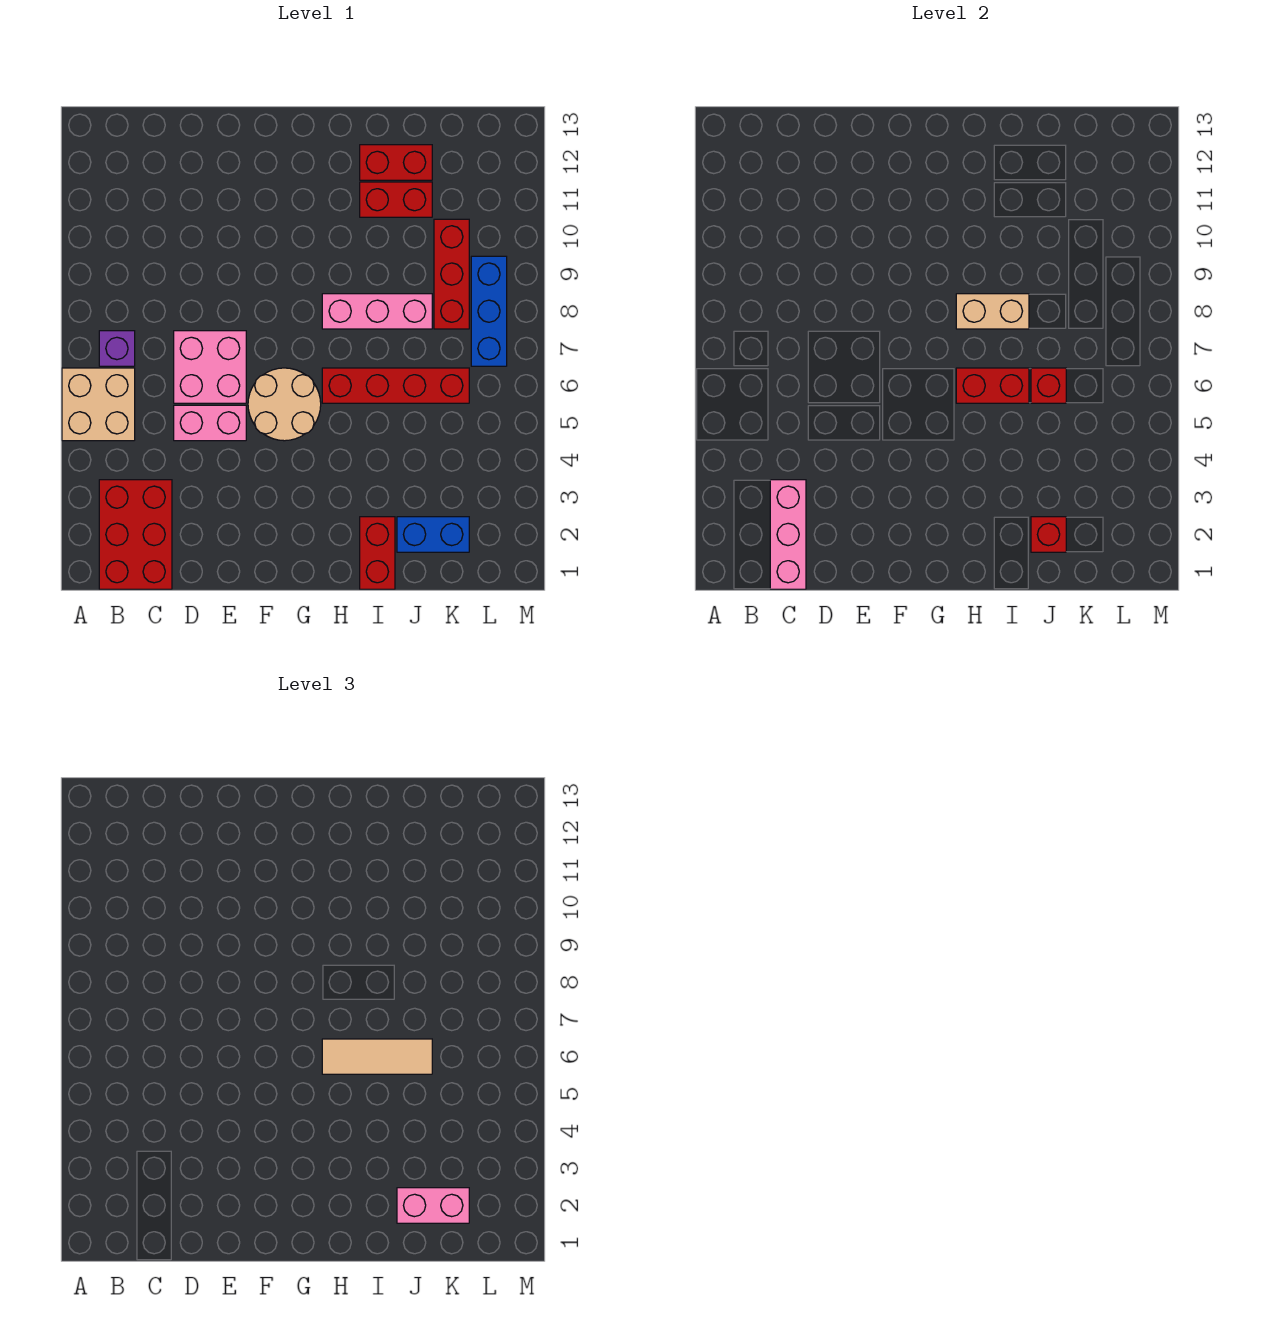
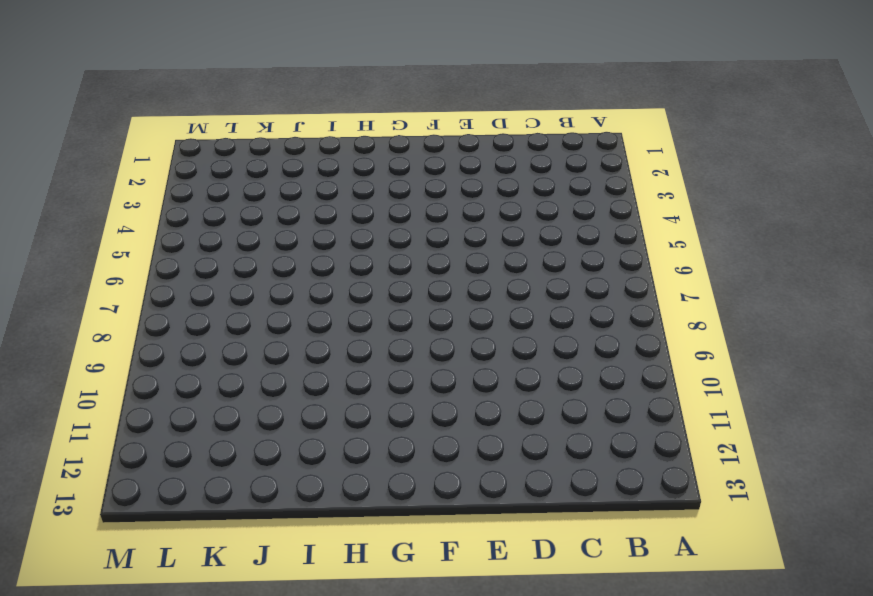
none -> tan 2x2 brick [62,368,135,441]
none -> red 2x3 brick [99,480,172,589]
none -> purple 1x1 brick [99,331,135,366]

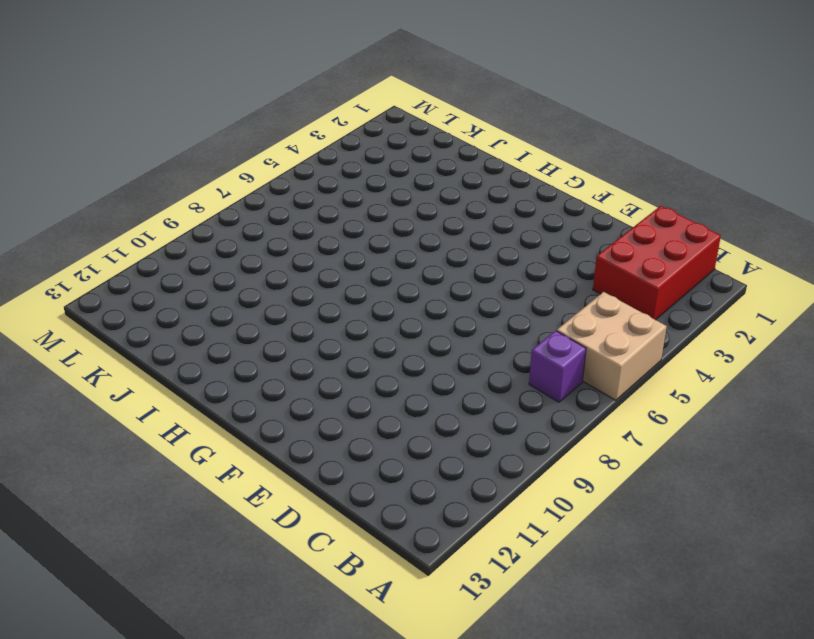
none -> pink 1x2 brick [174,405,246,441]
none -> pink 2x2 brick [174,331,246,403]
none -> tan 2x2 round brick [248,368,321,441]

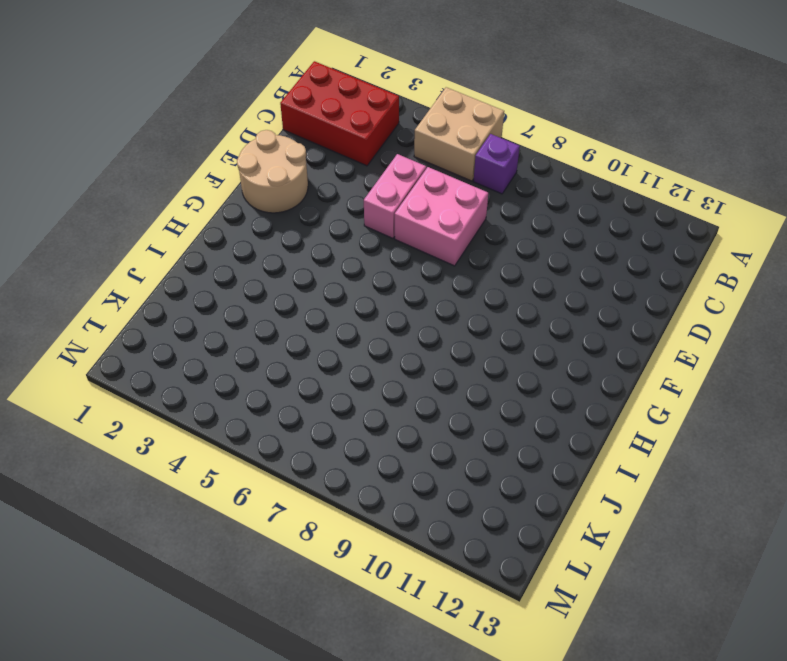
tan 2x2 round brick [237,130,308,213] -> tan 2x2 round brick moved to [248,368,321,441]
none -> red 1x4 brick [322,368,469,403]
none -> pink 1x3 brick [322,294,432,329]
none -> red 1x2 brick [360,517,395,589]

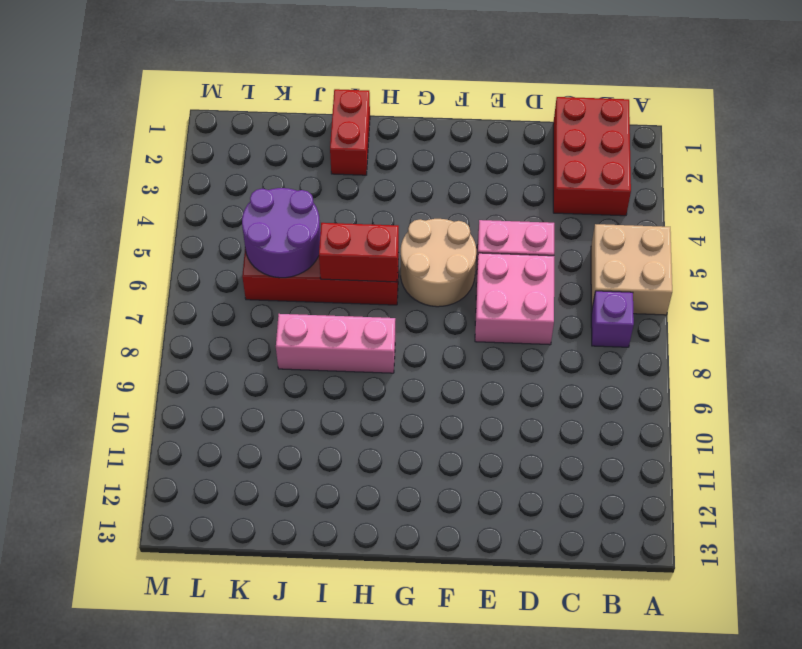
purple 2x2 round brick [242,188,320,278] -> red 1x1 brick [1031,368,1066,403]
none -> red 1x2 brick [360,182,432,217]
none -> red 1x2 brick [360,145,432,180]
none -> blue 1x2 brick [397,517,469,552]

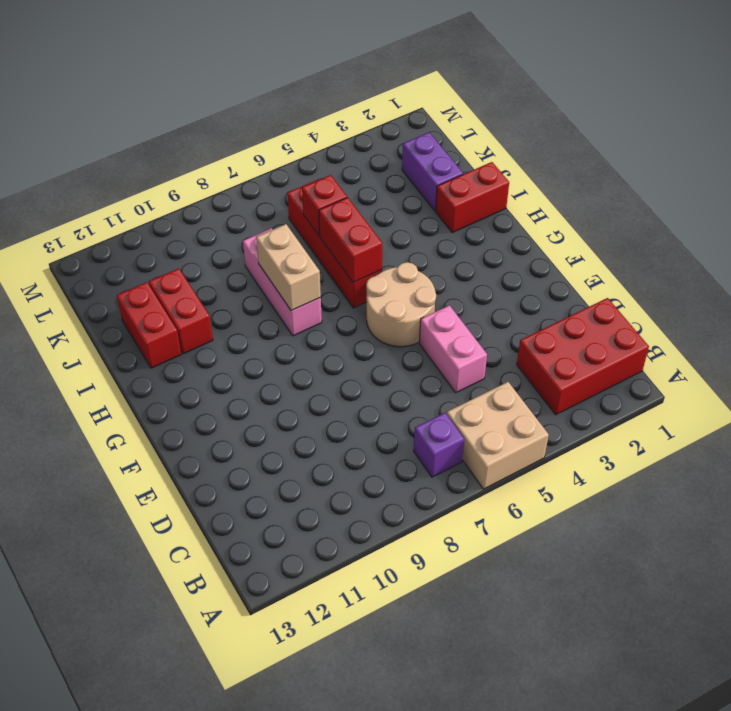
purple 1x2 brick [402,132,463,211] -> blue 1x2 brick [397,517,469,552]
none -> pink 2x2 brick [174,331,246,403]
none -> red 1x3 brick [434,219,469,329]
none -> blue 1x3 brick [471,256,507,366]

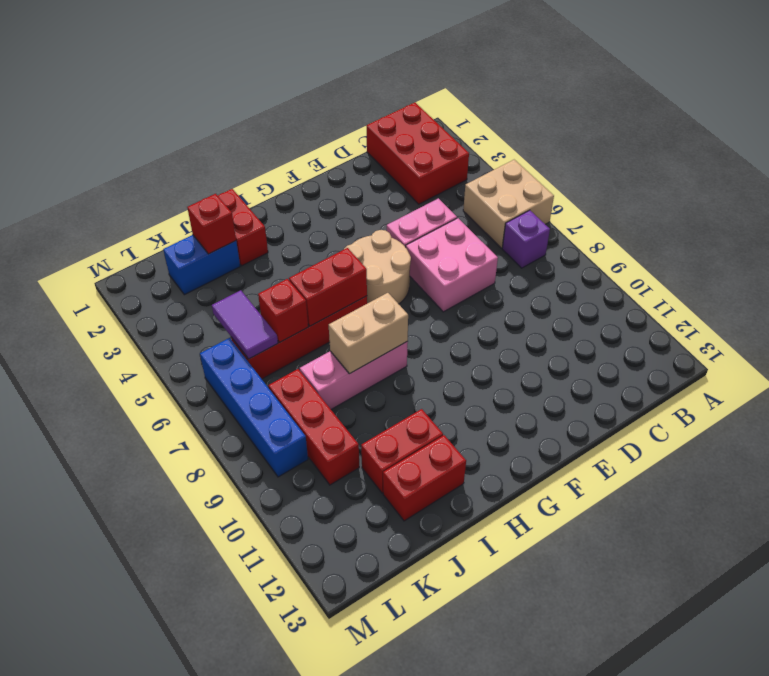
purple 1x2 tile [212,290,278,359] -> none
blue 1x4 brick [200,338,308,477] -> blue 1x3 brick [471,256,507,366]
none -> pink 1x3 brick [770,480,806,589]
none -> tan 1x3 tile [322,1039,432,1074]
none -> pink 1x2 brick [397,1188,469,1223]

